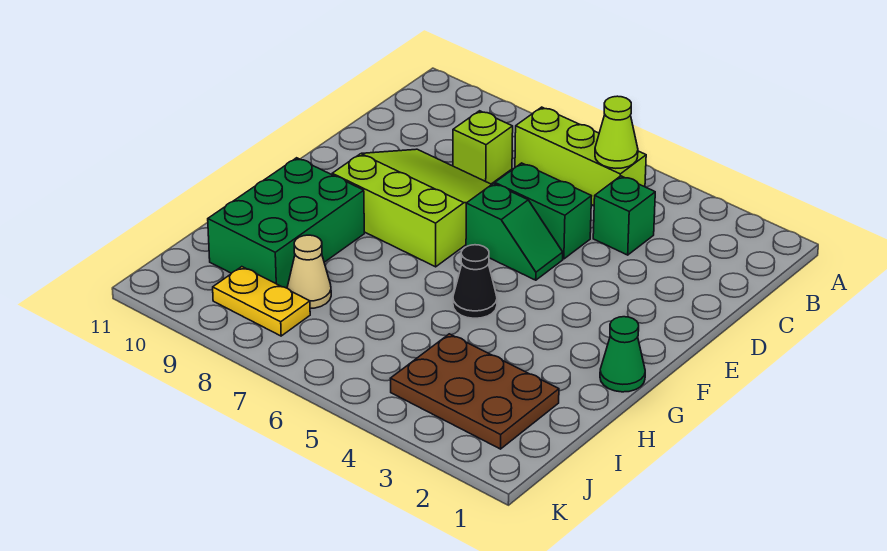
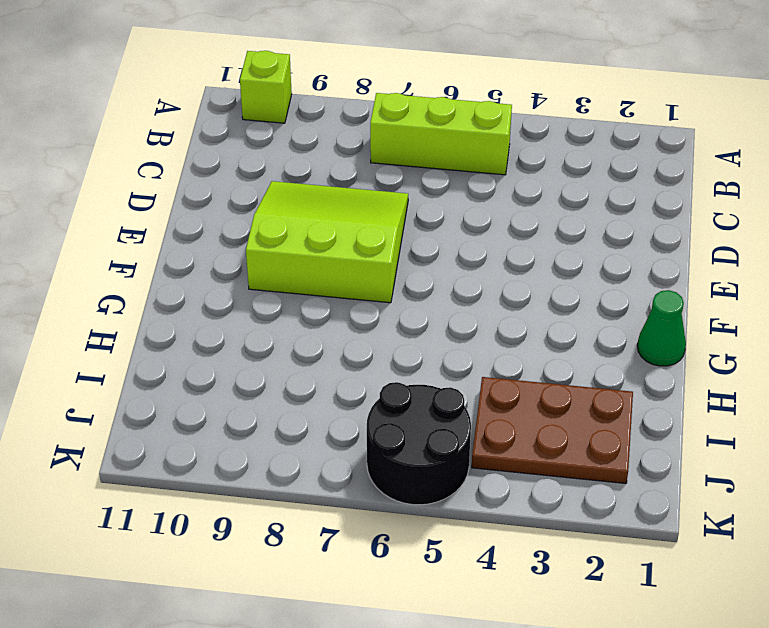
lime 1x1 brick [240,51,292,123] -> lime 1x1 brick moved to [453,111,513,184]
black 2x2 round brick [367,382,471,505] -> none
none -> green 1x1 brick [593,176,655,255]
none -> green 1x2 brick [495,163,591,259]
none -> green 1x2 slope [466,184,563,280]

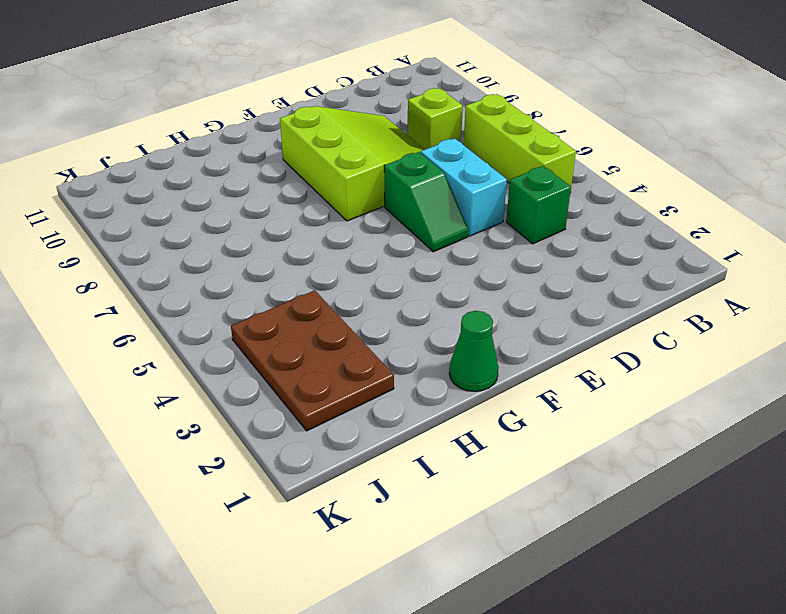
cyan 1x2 brick [421,138,507,236] -> green 1x2 brick [495,163,591,259]
none -> black 1x1 cone [453,245,497,318]
none -> green 2x3 brick [208,158,364,288]
none -> tan 1x1 cone [287,235,331,308]

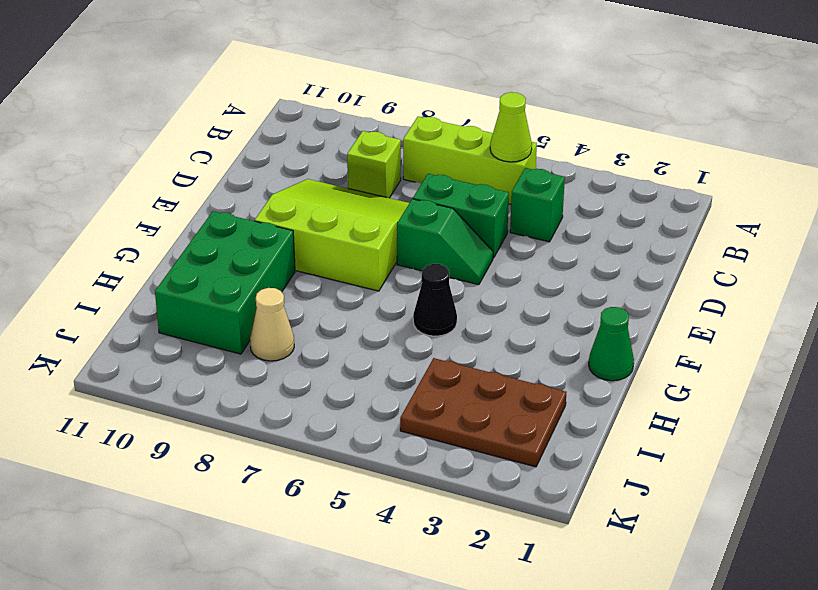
none -> yellow 1x2 plate [213,267,310,336]

